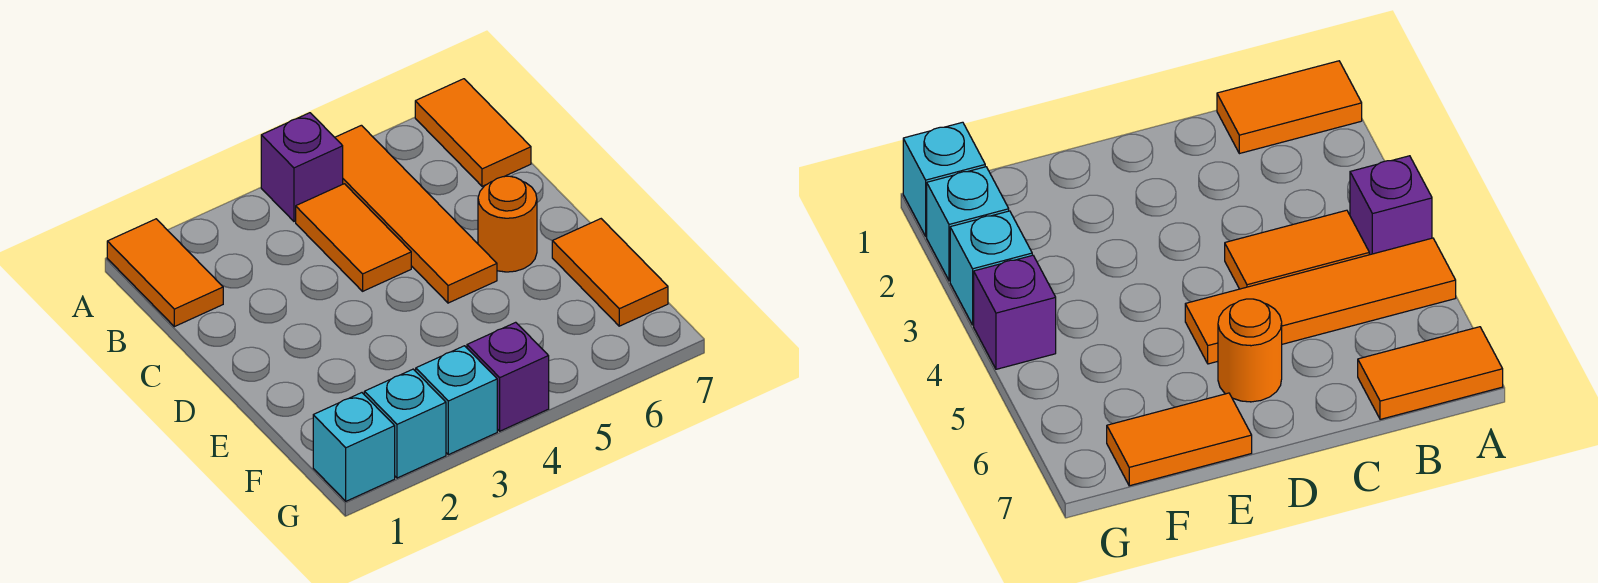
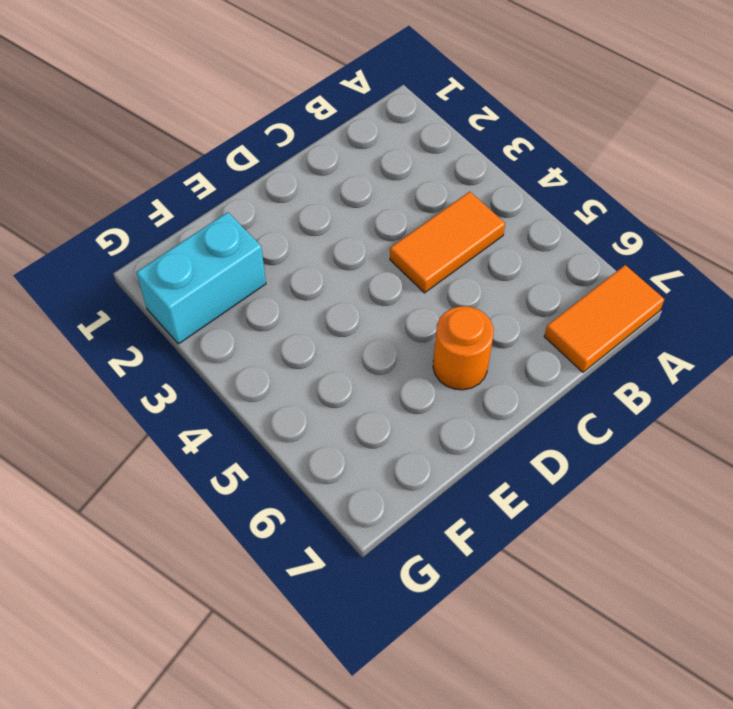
cyan 1x2 brick [136,212,266,344] -> cyan 1x1 brick [364,369,446,478]
none -> orange 1x2 tile [107,219,223,327]
none -> purple 1x1 brick [261,113,343,221]

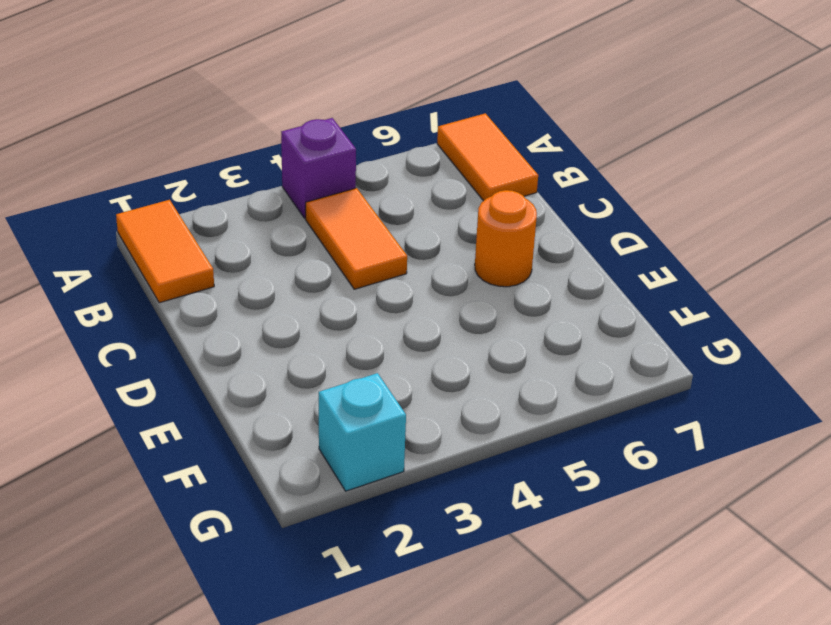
none -> orange 1x4 tile [335,125,497,303]
none -> orange 1x2 tile [552,219,668,326]

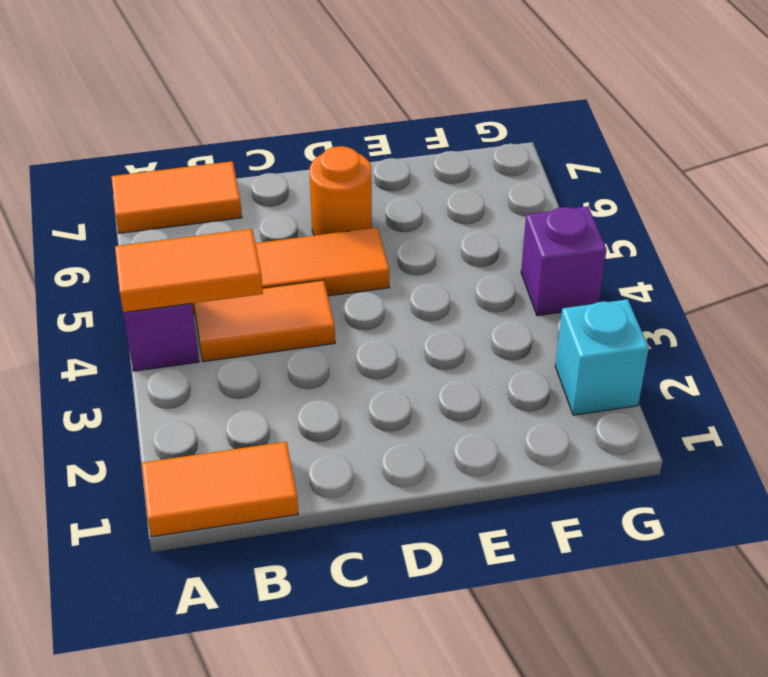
orange 1x2 tile [115,229,263,313] -> orange 1x2 tile moved to [552,219,668,326]
none -> cyan 1x1 brick [313,393,395,501]
none -> cyan 1x1 brick [416,346,497,455]

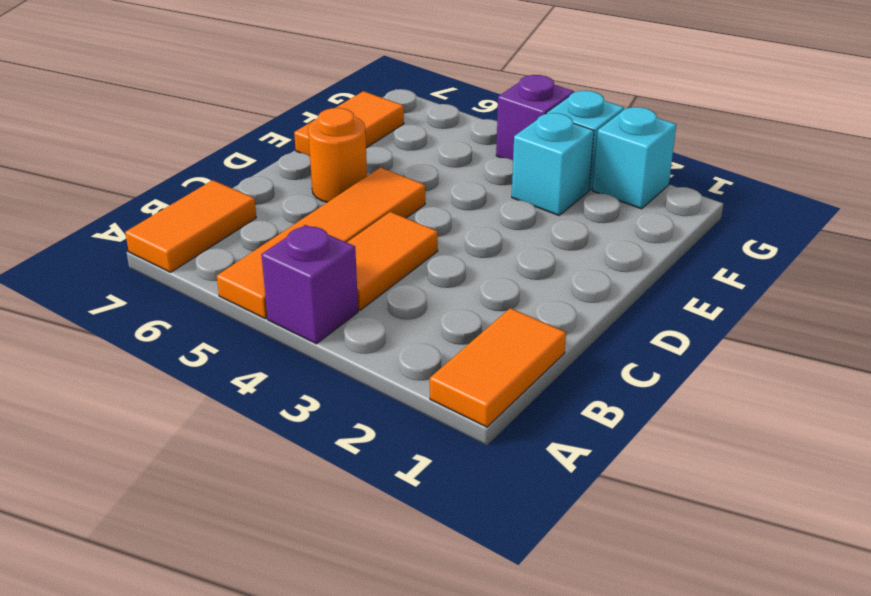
cyan 1x1 brick [512,113,594,215] -> cyan 1x1 brick moved to [313,393,395,501]

